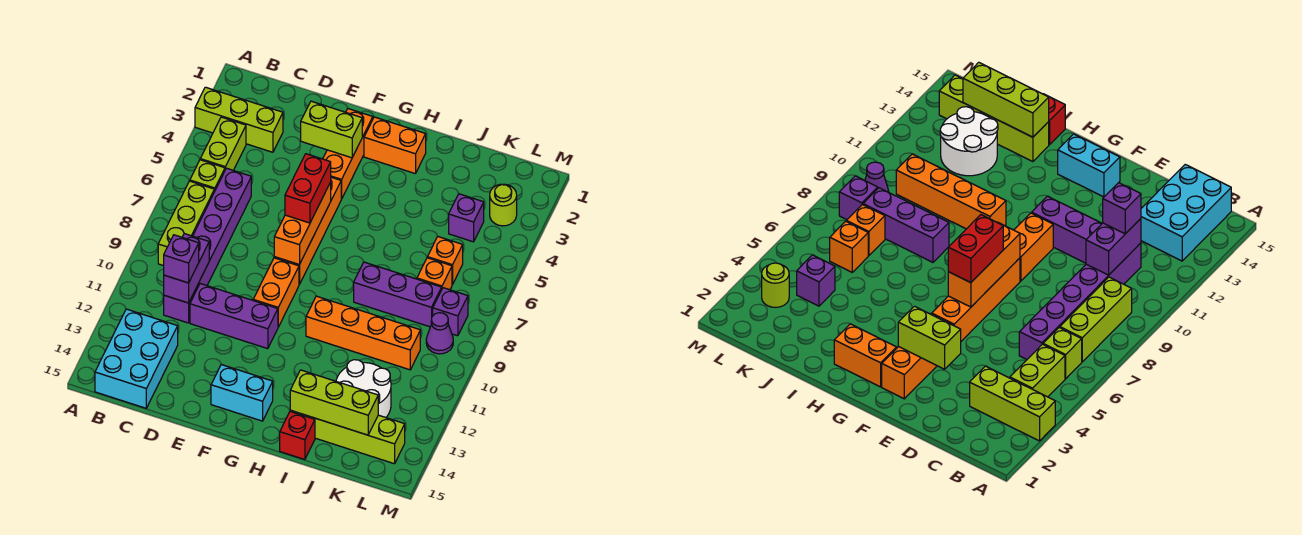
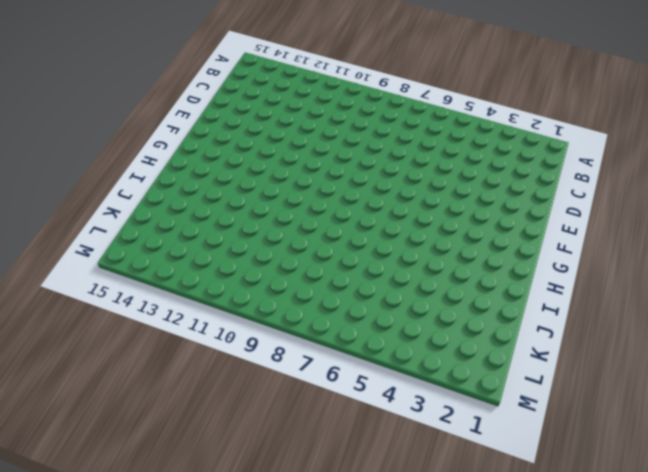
none -> lime 1x3 brick [195,87,283,152]
none -> lime 1x2 brick [200,117,246,170]
none -> lime 1x1 brick [190,160,225,192]

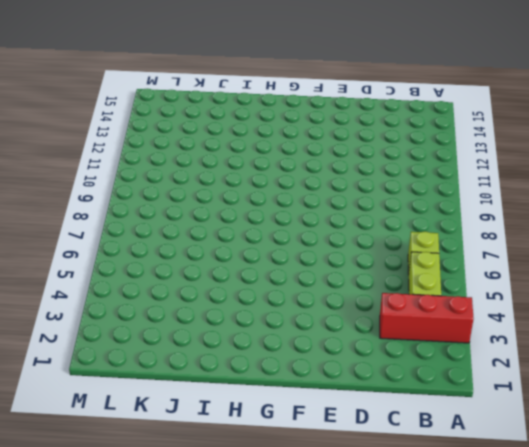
red 1x3 brick [380,293,474,343] -> lime 1x3 brick [195,87,283,152]
none -> lime 1x3 brick [158,181,214,266]
none -> cyan 2x3 brick [95,309,178,408]
none -> purple 1x6 brick [164,168,251,323]

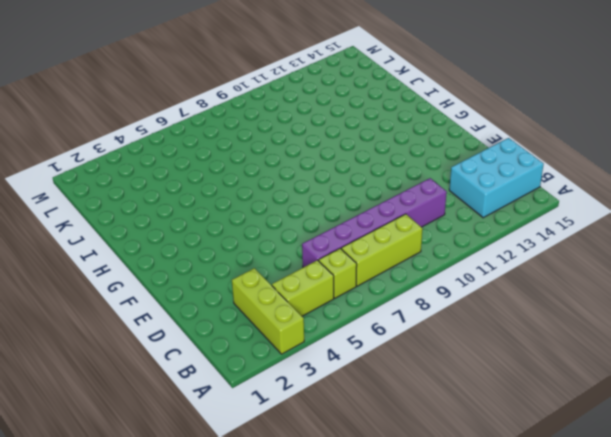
none -> purple 1x3 brick [190,284,278,349]
none -> orange 1x3 brick [323,109,373,199]
none -> orange 1x4 brick [274,177,341,284]

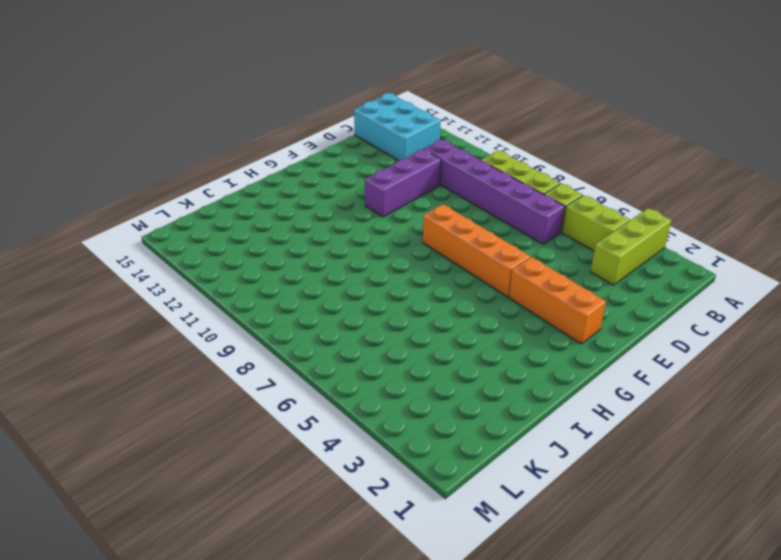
none -> orange 1x2 brick [253,258,299,327]
none -> cyan 1x2 brick [211,365,273,421]
none -> orange 1x2 brick [364,117,426,174]

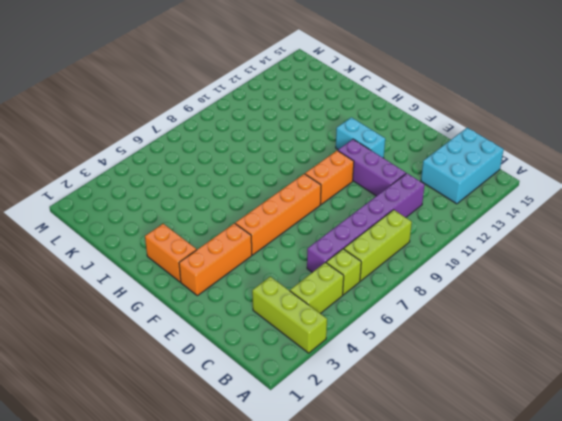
cyan 1x2 brick [336,117,385,158] -> cyan 1x2 brick moved to [211,365,273,421]
none -> orange 1x4 brick [306,296,420,370]
none -> purple 1x3 brick [354,262,442,327]
none -> lime 1x4 brick [290,410,405,464]

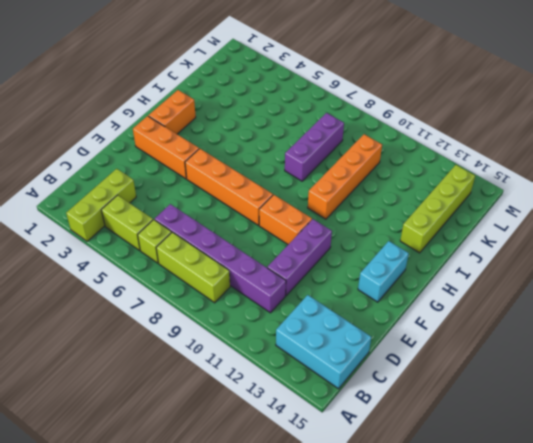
none -> red 1x1 brick [280,412,315,460]
none -> white 2x2 round brick [336,360,391,417]
none -> purple 1x1 brick [449,194,484,242]

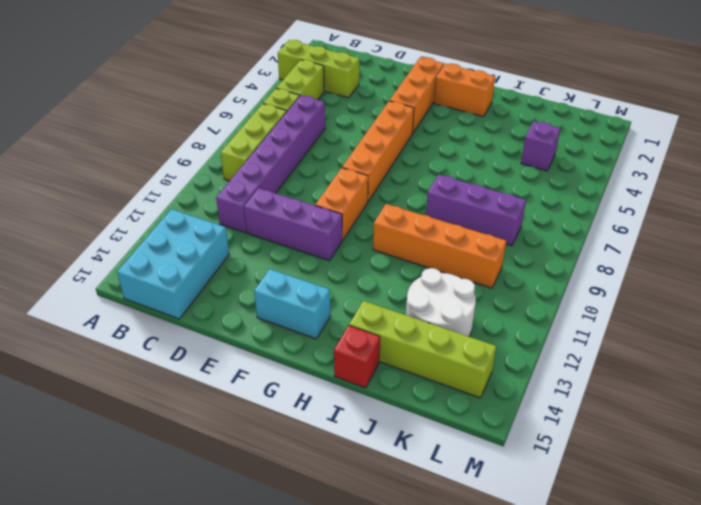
none -> orange 1x1 brick [427,236,463,285]
none -> orange 1x1 brick [417,258,452,290]
none -> lime 1x1 round brick [490,184,517,226]

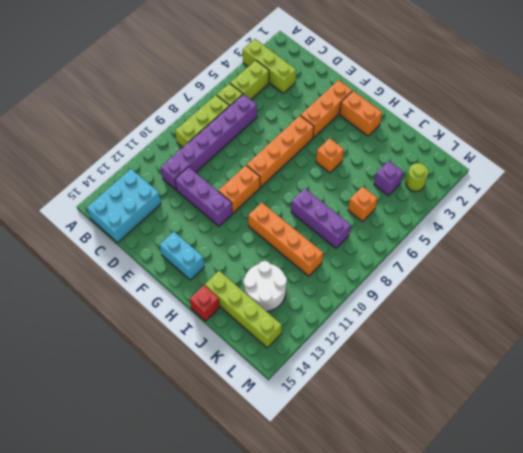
orange 1x1 brick [316,138,344,173] -> orange 1x1 brick moved to [417,258,452,290]
none -> purple 1x1 brick [433,288,468,336]
none -> purple 1x1 cone [426,313,453,354]
none -> purple 1x2 brick [164,234,209,303]

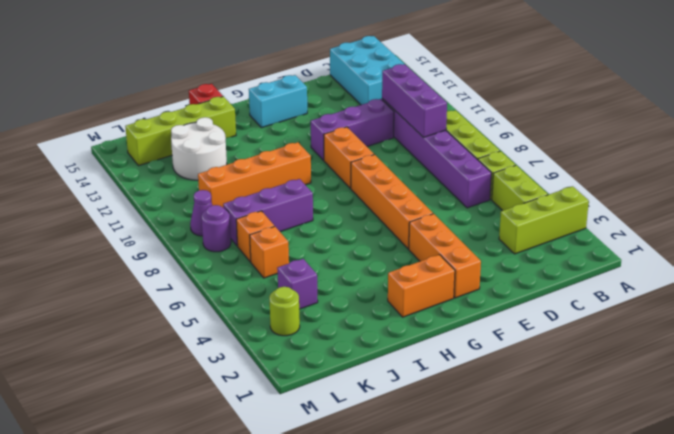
purple 1x3 brick [382,64,447,138] -> purple 1x2 brick [164,234,209,303]
purple 1x1 round brick [202,205,231,252] -> purple 1x1 brick [433,288,468,336]
none -> lime 1x2 brick [301,101,362,158]
none -> orange 1x3 brick [274,182,331,265]
none -> lime 1x3 brick [290,370,378,435]

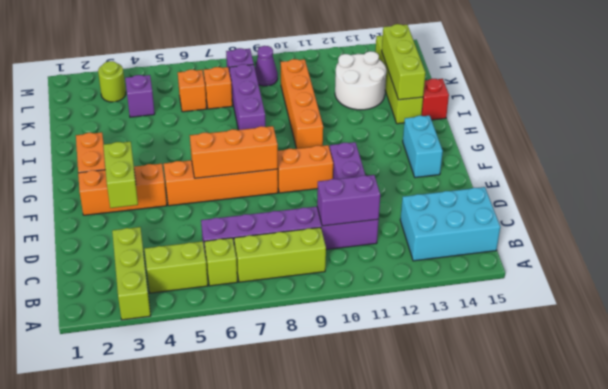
none -> purple 1x1 brick [164,235,199,283]
none -> red 1x2 brick [285,154,331,223]

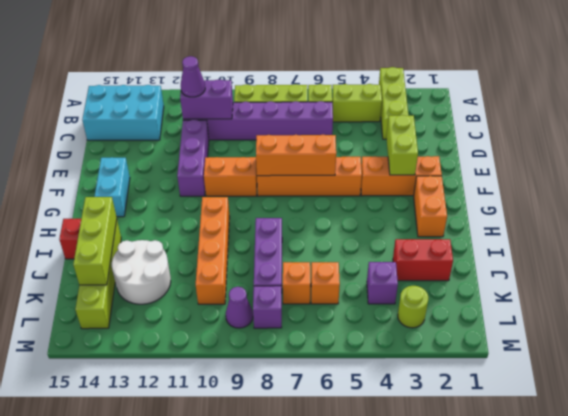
purple 1x1 cone [181,56,205,97] -> purple 1x1 brick [164,235,199,283]
red 1x2 brick [393,239,453,281] -> red 1x2 brick moved to [285,154,331,223]

